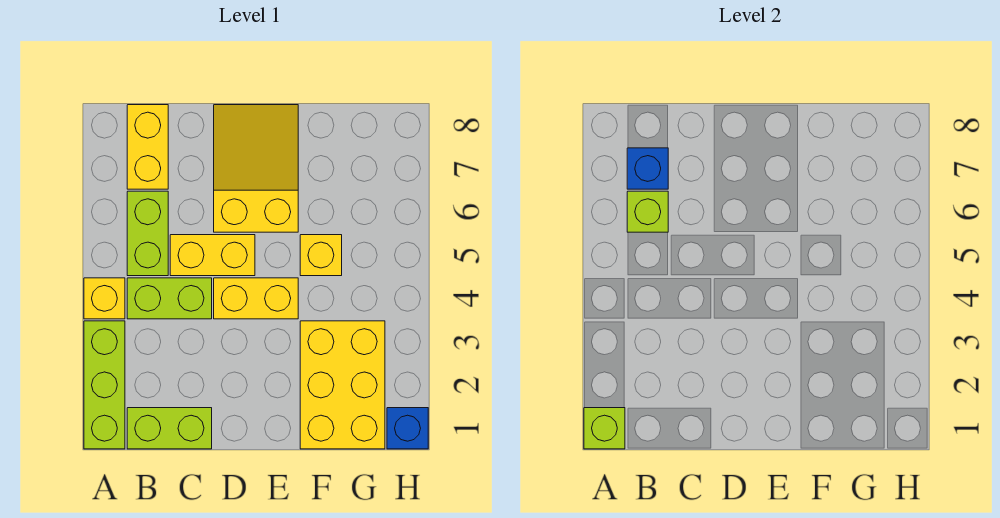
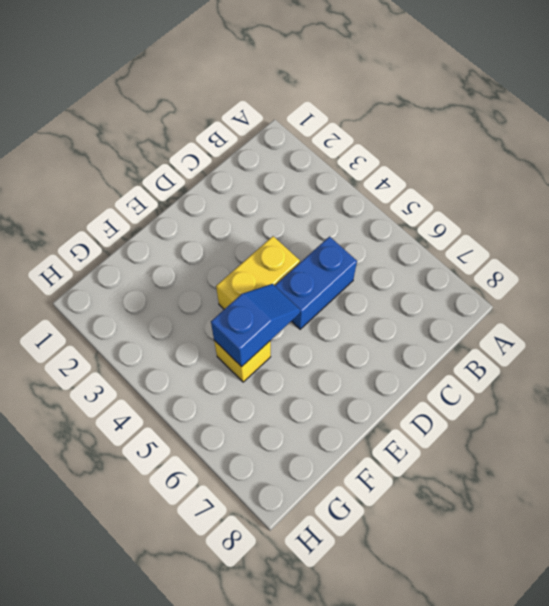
blue 1x2 brick [275,237,357,329] -> yellow 1x2 brick [170,235,255,276]
blue 1x2 slope [211,284,300,367] -> none
none -> lime 1x3 brick [84,321,125,449]
none -> yellow 1x1 brick [84,278,125,319]
none -> lime 1x2 brick [127,408,212,449]

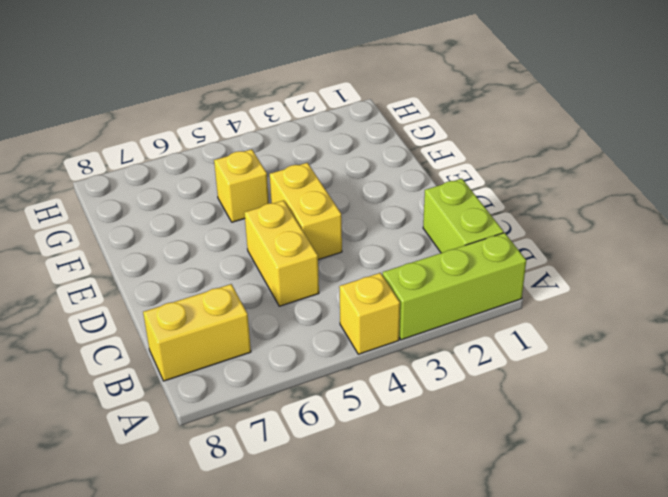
none -> lime 1x2 brick [127,278,212,319]
none -> lime 1x2 brick [127,191,168,276]
none -> yellow 2x3 slope [214,105,298,232]

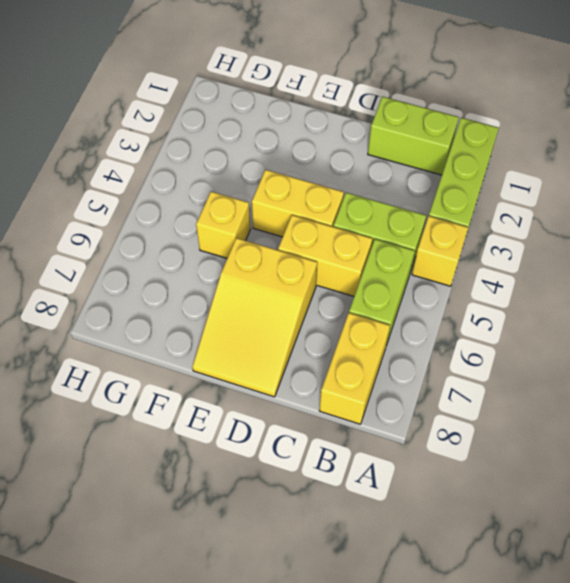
none -> yellow 2x3 brick [300,321,385,449]
none -> blue 1x1 brick [387,408,428,449]
none -> lime 1x1 brick [584,408,625,449]

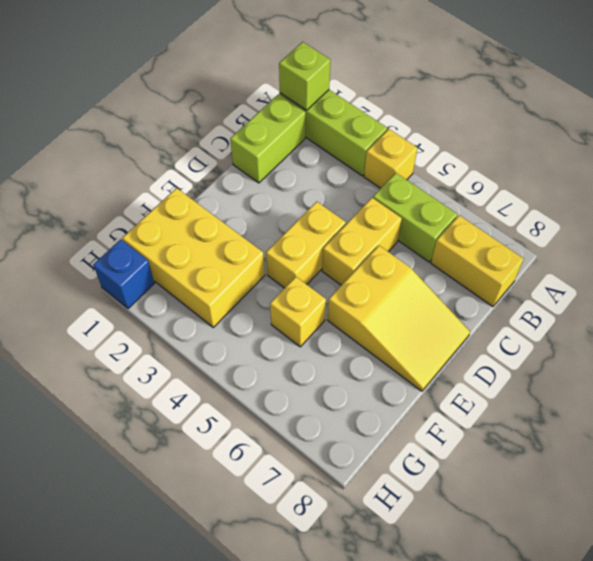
none -> lime 1x2 brick [127,278,212,319]
none -> lime 1x1 brick [627,191,668,232]
none -> blue 1x1 brick [627,148,668,189]

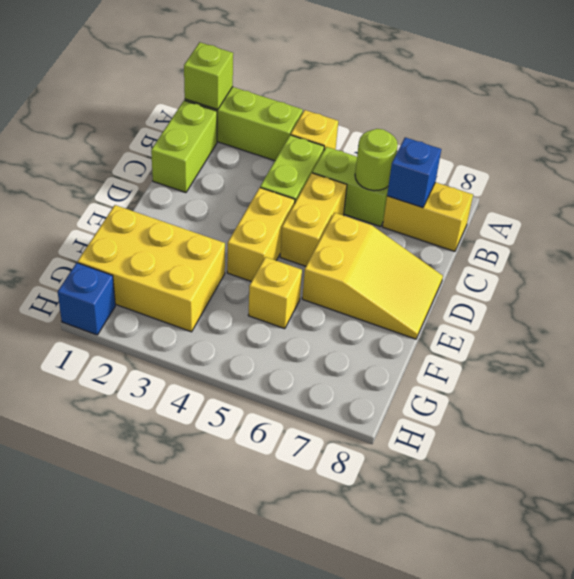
lime 1x1 round brick [355,129,398,191] -> lime 1x1 brick [627,191,668,232]

